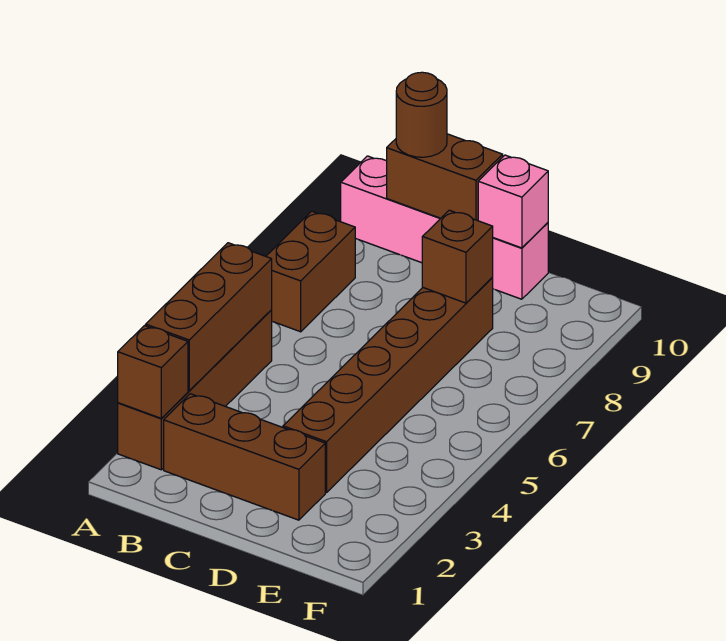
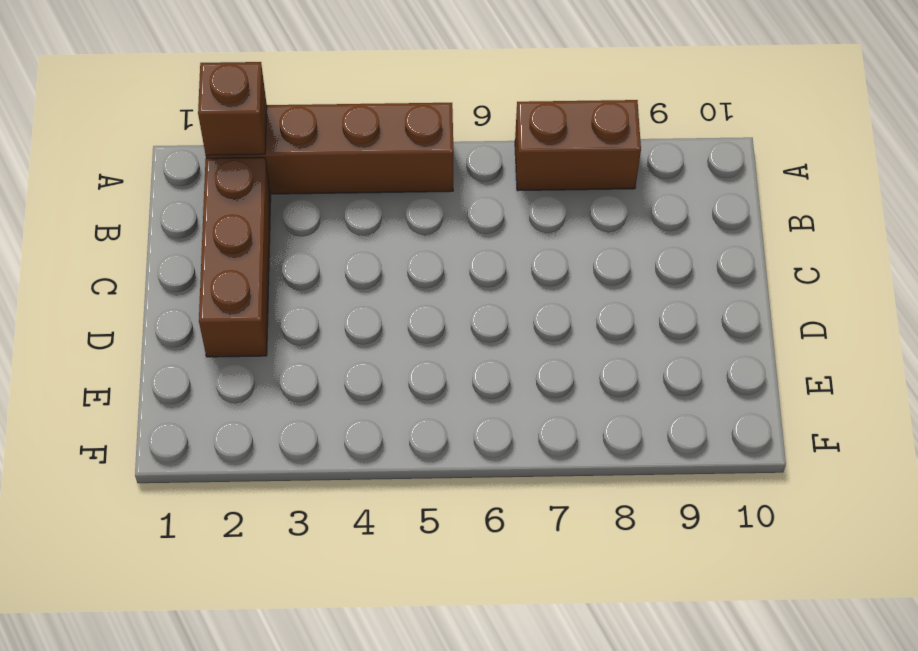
none -> pink 1x4 brick [341,156,548,299]
none -> brown 1x6 brick [283,278,493,492]

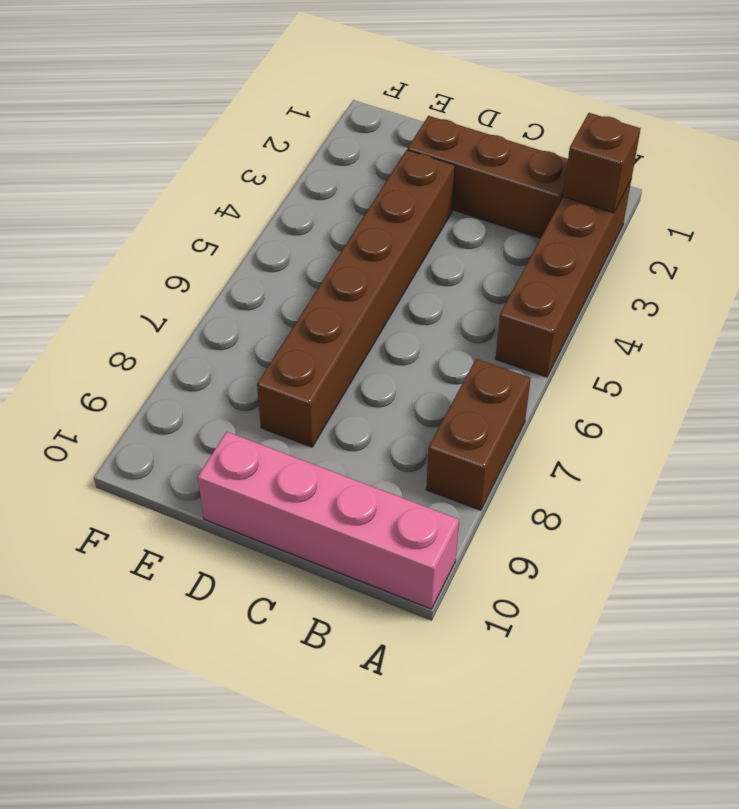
none -> brown 1x3 brick [146,243,272,391]
none -> brown 1x2 brick [387,134,503,221]

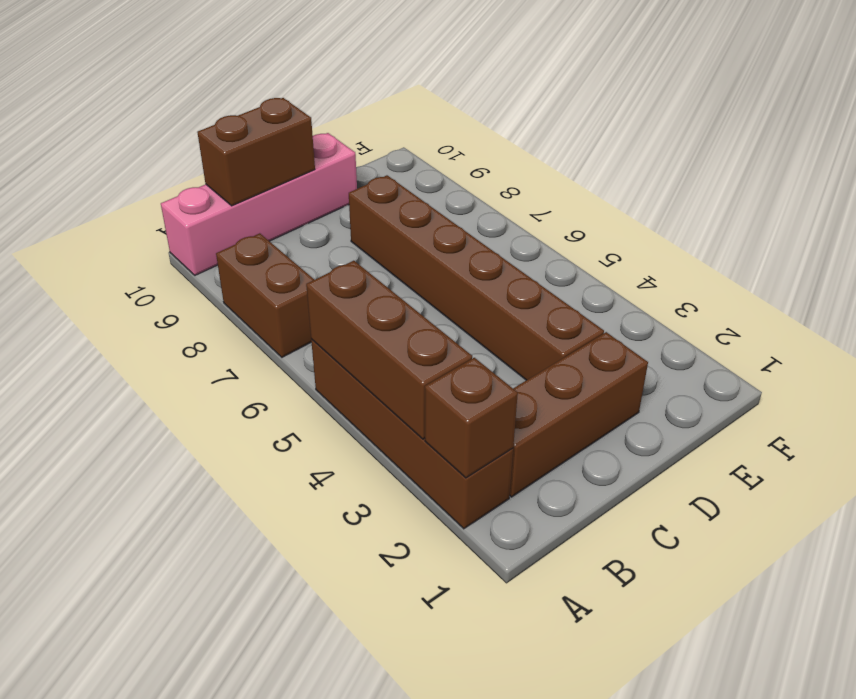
none -> brown 1x1 brick [422,210,493,303]
none -> pink 1x1 brick [478,155,548,248]

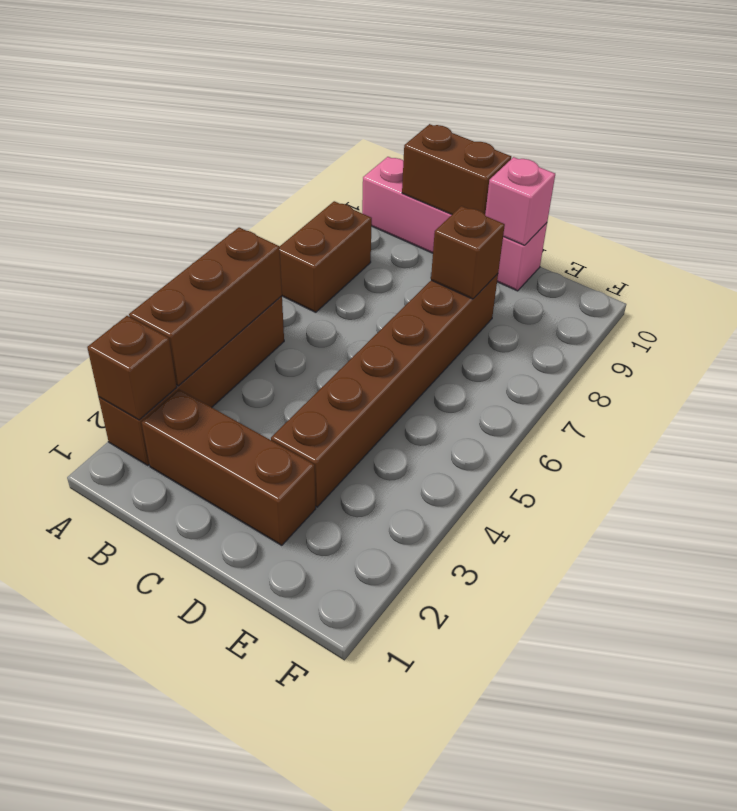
none -> brown 1x1 round brick [396,72,447,157]

